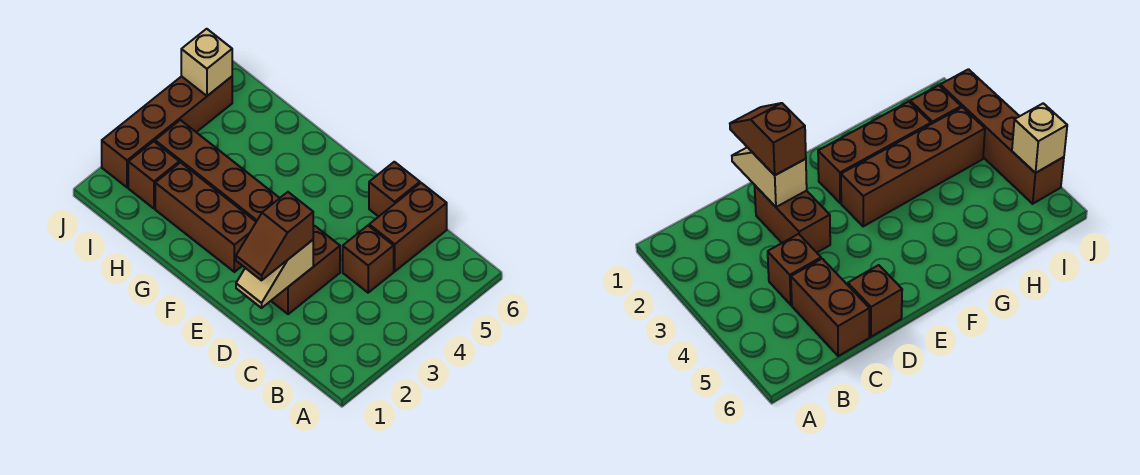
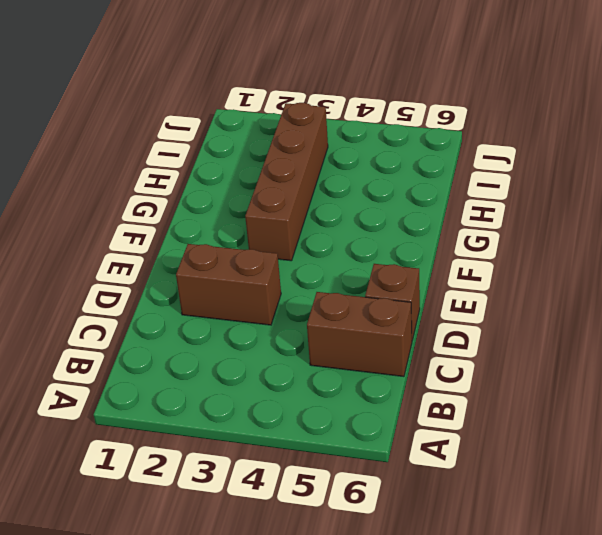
none -> brown 1x1 brick [343,226,394,293]
none -> brown 1x3 brick [155,162,256,272]

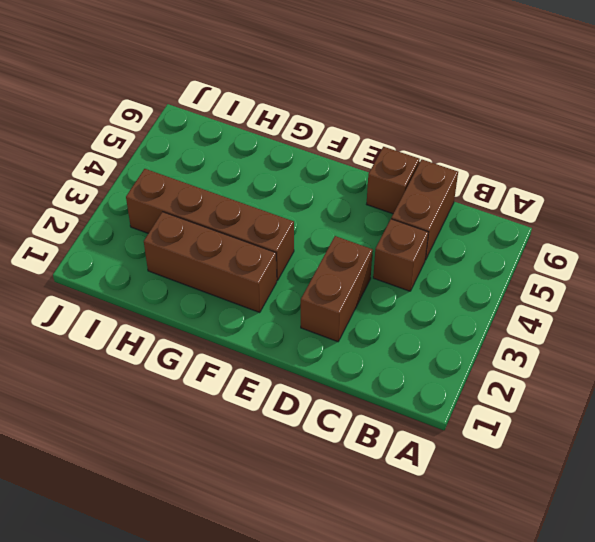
none -> brown 1x1 brick [128,141,179,208]
none -> brown 1x4 brick [102,76,232,187]

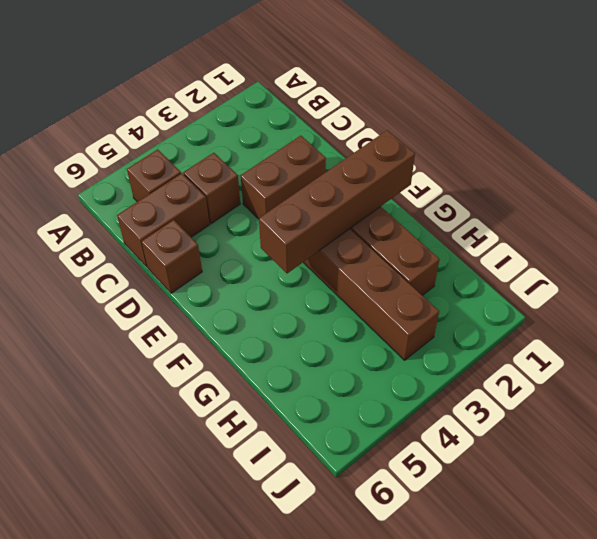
brown 1x1 brick [127,150,181,202] -> brown 1x1 brick moved to [128,141,179,208]
brown 1x4 brick [259,130,415,273] -> brown 1x4 brick moved to [102,76,232,187]
none -> tan 1x2 slope [236,240,313,308]
none -> tan 1x1 brick [181,29,232,96]

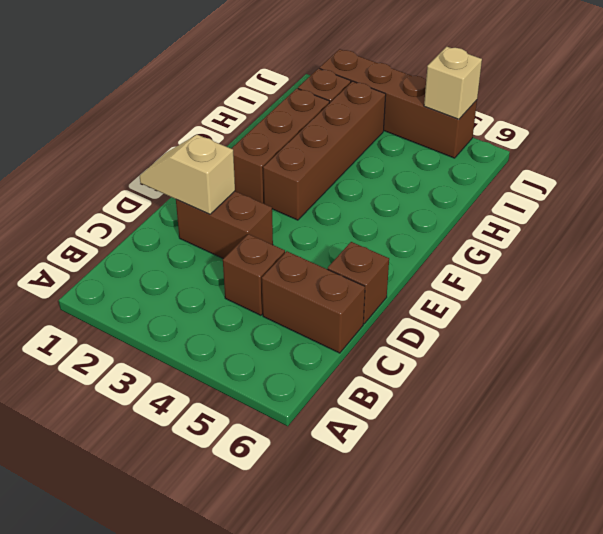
none -> brown 1x2 slope [236,192,313,280]

